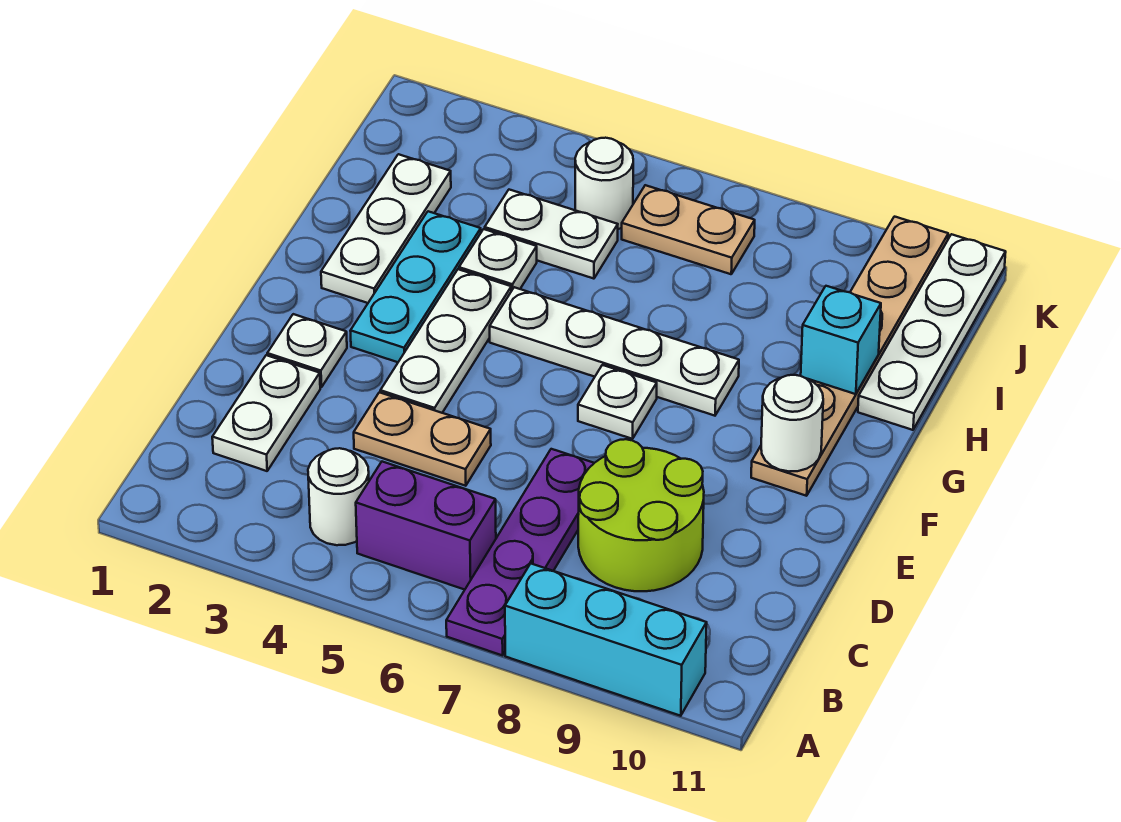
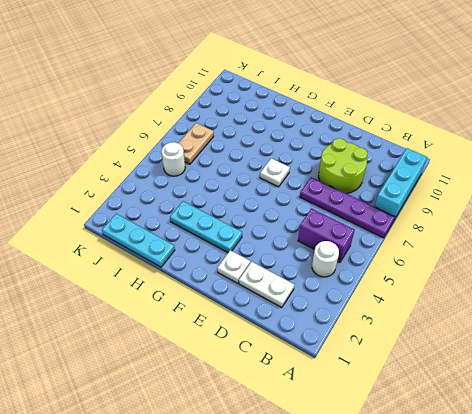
purple 1x2 brick [298,209,355,262] -> purple 1x2 brick turned to [356,462,496,590]
cyan 1x3 plate [102,214,175,267] -> none
none -> tan 1x2 plate [354,392,491,486]
none -> white 1x3 plate [380,269,511,413]
none -> tan 1x6 plate [751,217,948,496]

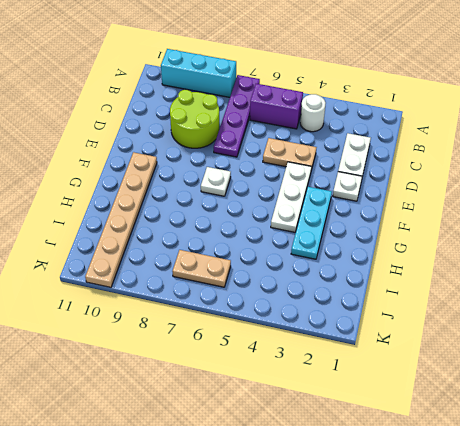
none -> white 1x3 plate [321,154,451,303]
none -> white 1x4 plate [490,287,739,416]
none -> white 1x1 plate [459,229,537,291]

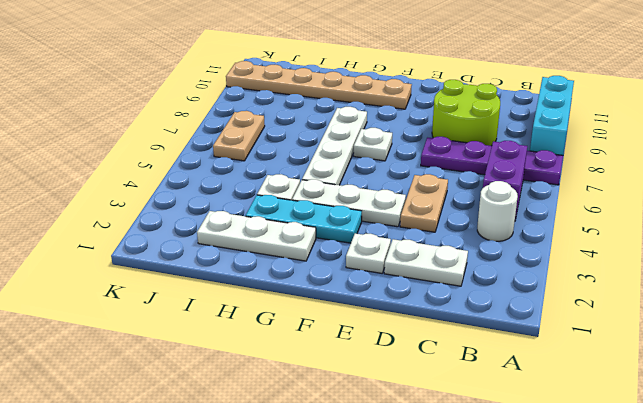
none -> white 1x4 plate [858,234,1006,430]
none -> white 1x2 plate [485,190,618,279]
none -> white 1x1 round brick [575,138,633,229]

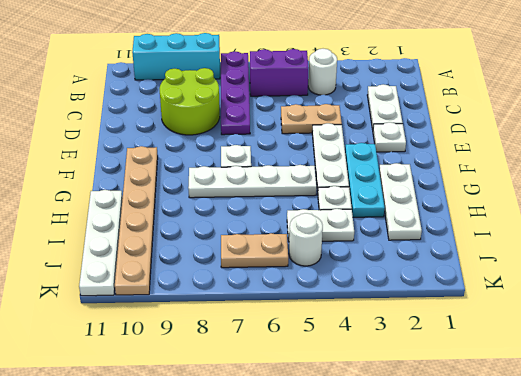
none -> white 1x1 round brick [761,375,823,471]
none -> cyan 1x1 brick [801,286,881,394]

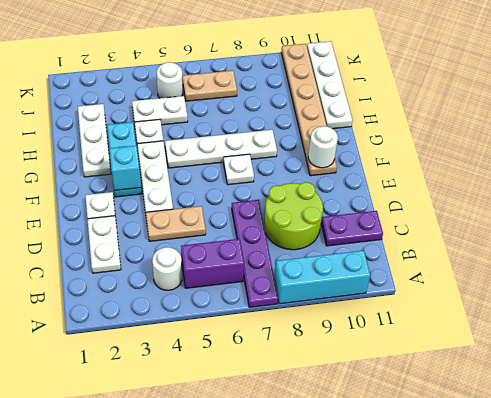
purple 1x2 plate [321,211,383,246] -> none
cyan 1x1 brick [109,146,141,191] -> cyan 1x1 brick moved to [801,286,881,394]

